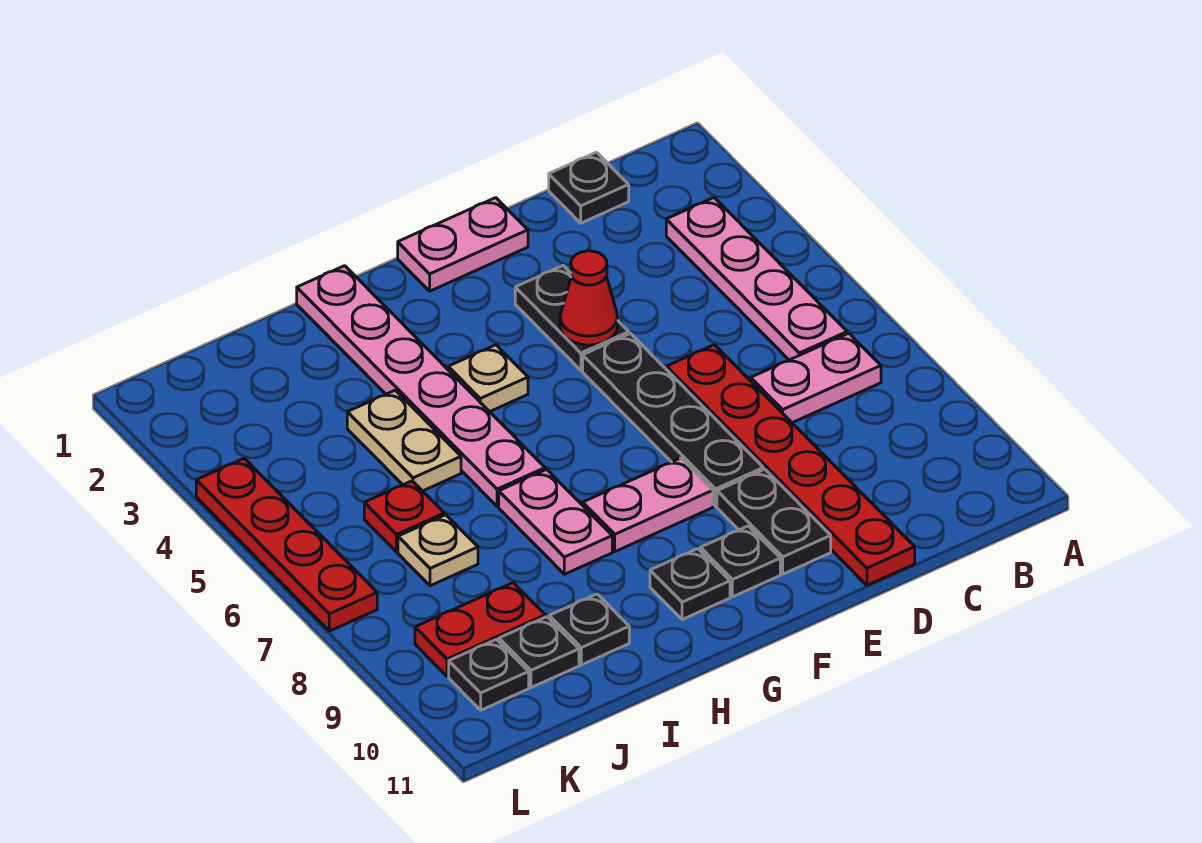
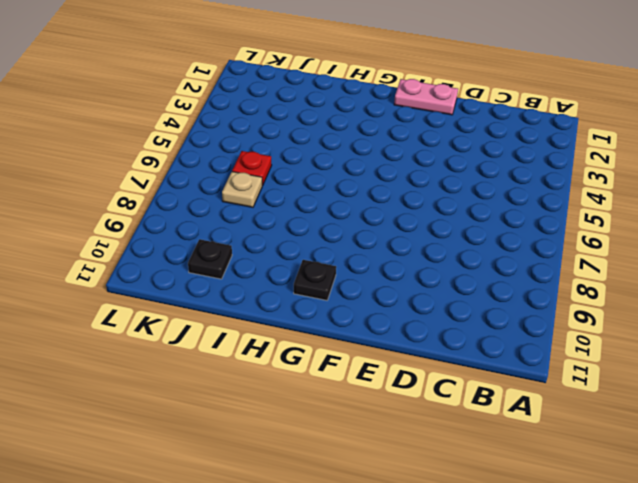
none -> pink 1x4 plate [666,198,847,360]
none -> pink 1x2 plate [751,333,881,423]
none -> black 1x1 plate [549,152,629,223]

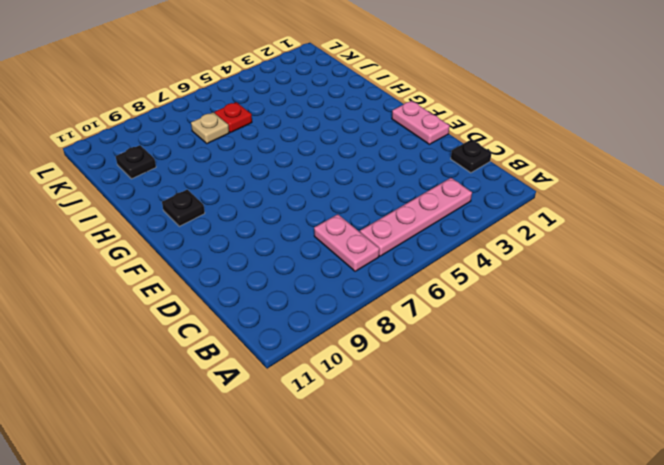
none -> red 1x6 plate [667,345,915,585]
none -> black 1x2 plate [515,266,629,370]
none -> black 1x4 plate [583,333,763,506]

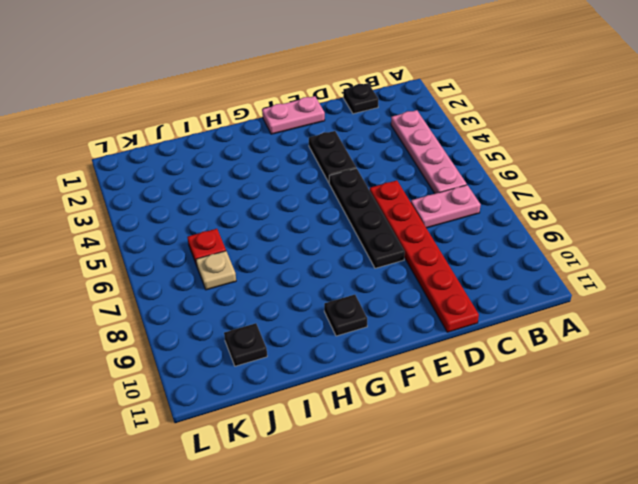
none -> black 1x2 plate [717,469,831,574]
none -> pink 1x2 plate [583,458,713,552]
none -> black 1x1 plate [700,526,780,597]

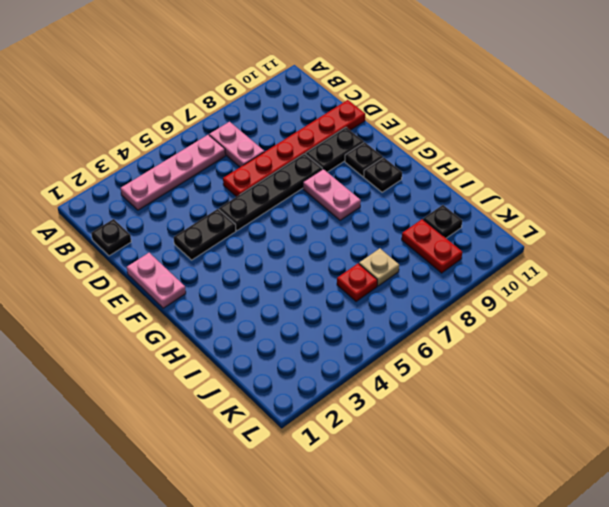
none -> tan 1x1 plate [448,345,528,412]
none -> pink 1x6 plate [297,266,545,506]
none -> pink 1x2 plate [499,469,612,574]

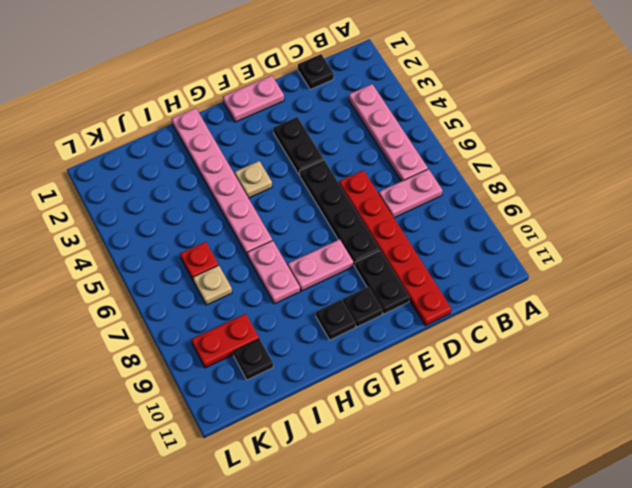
none -> tan 1x2 plate [347,390,461,491]
none -> black 1x1 plate [549,594,629,665]
none -> black 1x1 plate [449,639,529,710]

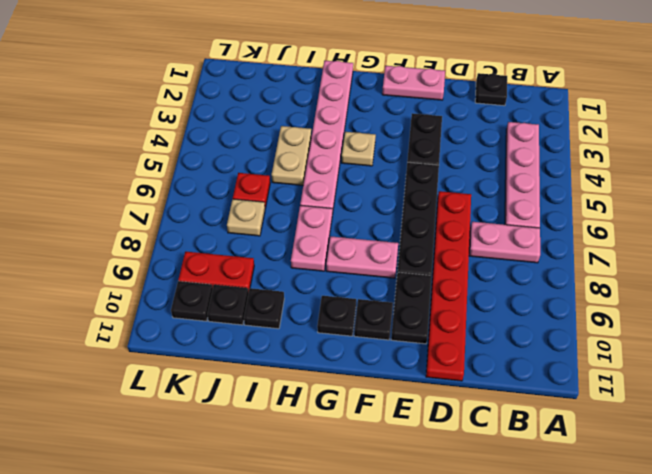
none -> red 1x4 plate [196,458,377,631]
none -> red 1x1 cone [560,251,618,345]

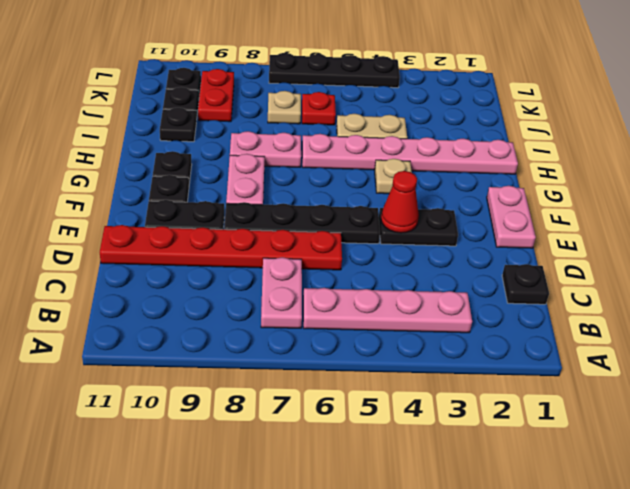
black 1x4 plate [269,53,400,88] -> red 1x4 plate [196,458,377,631]

